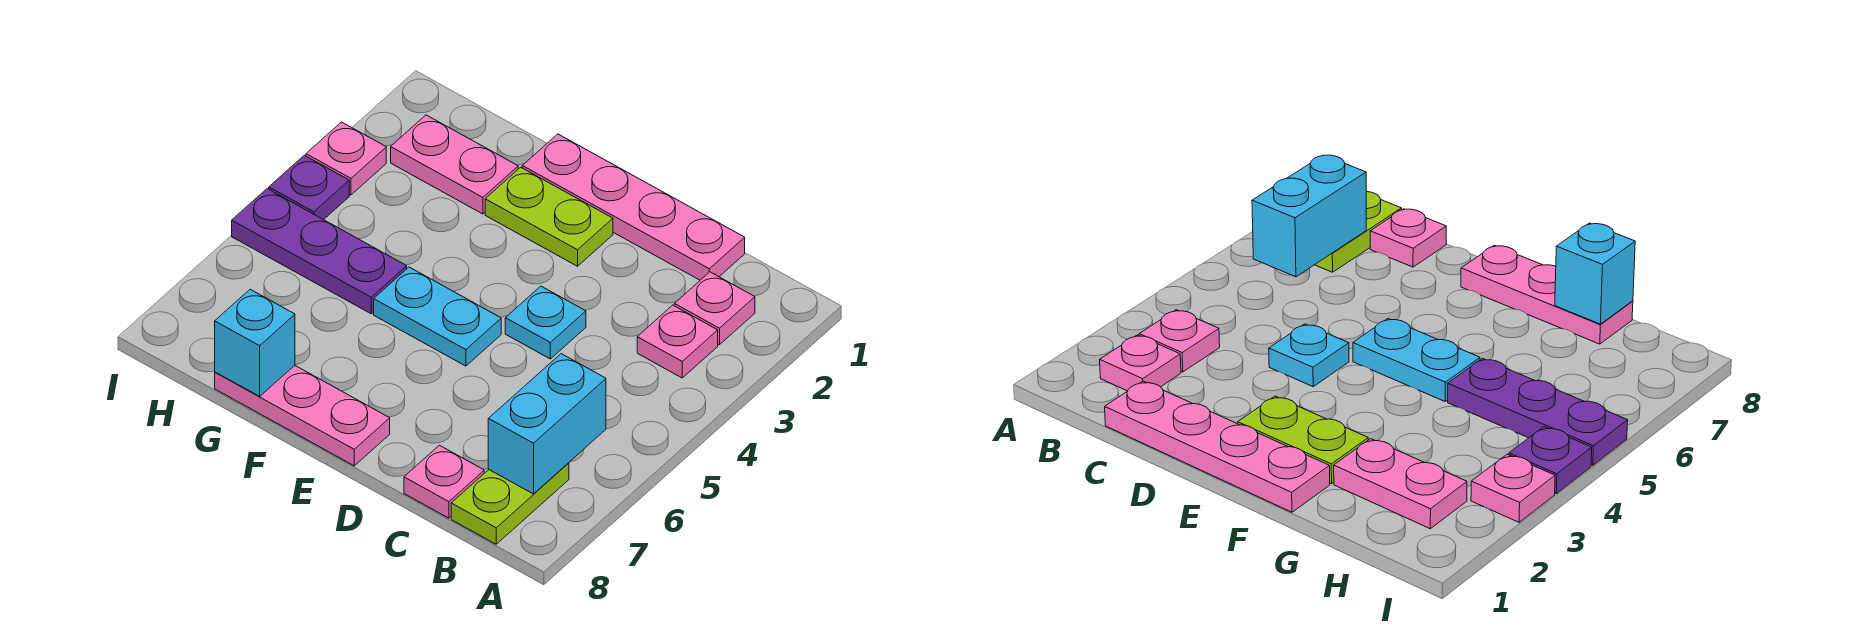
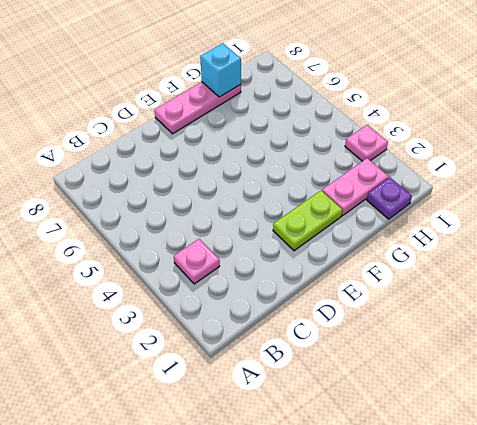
purple 1x1 plate [367,177,412,219] -> purple 1x1 plate moved to [269,155,349,220]
none -> pink 1x1 plate [674,272,755,345]
none -> lime 1x2 plate [451,463,569,544]
none -> pink 1x4 plate [522,134,745,280]

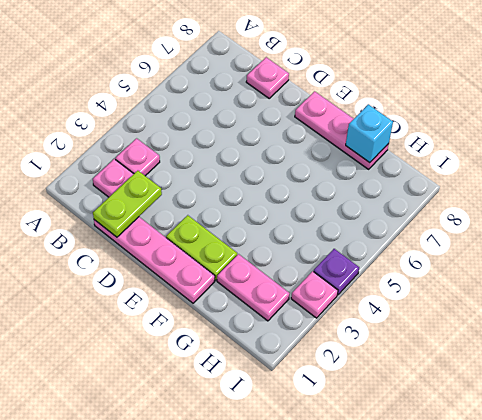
lime 1x2 plate [93,171,162,237] -> lime 1x2 plate moved to [451,463,569,544]
none -> cyan 1x1 plate [505,286,586,359]
none -> cyan 1x2 plate [374,267,501,366]
none -> purple 1x3 plate [232,189,407,314]

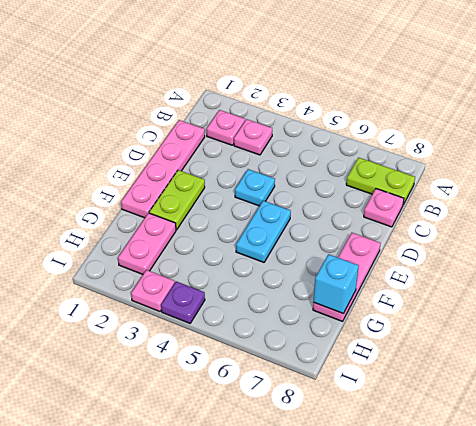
none -> purple 1x3 plate [232,189,407,314]
none -> cyan 1x2 brick [488,354,606,494]

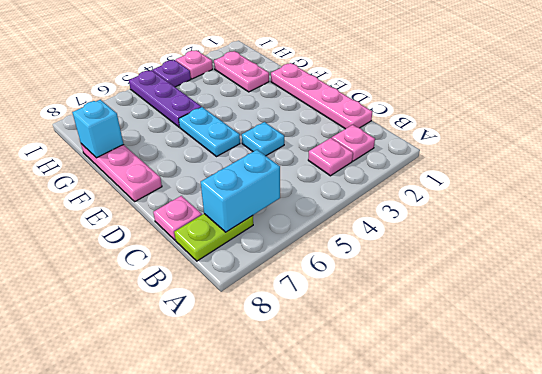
none -> lime 1x2 plate [485,167,613,266]

